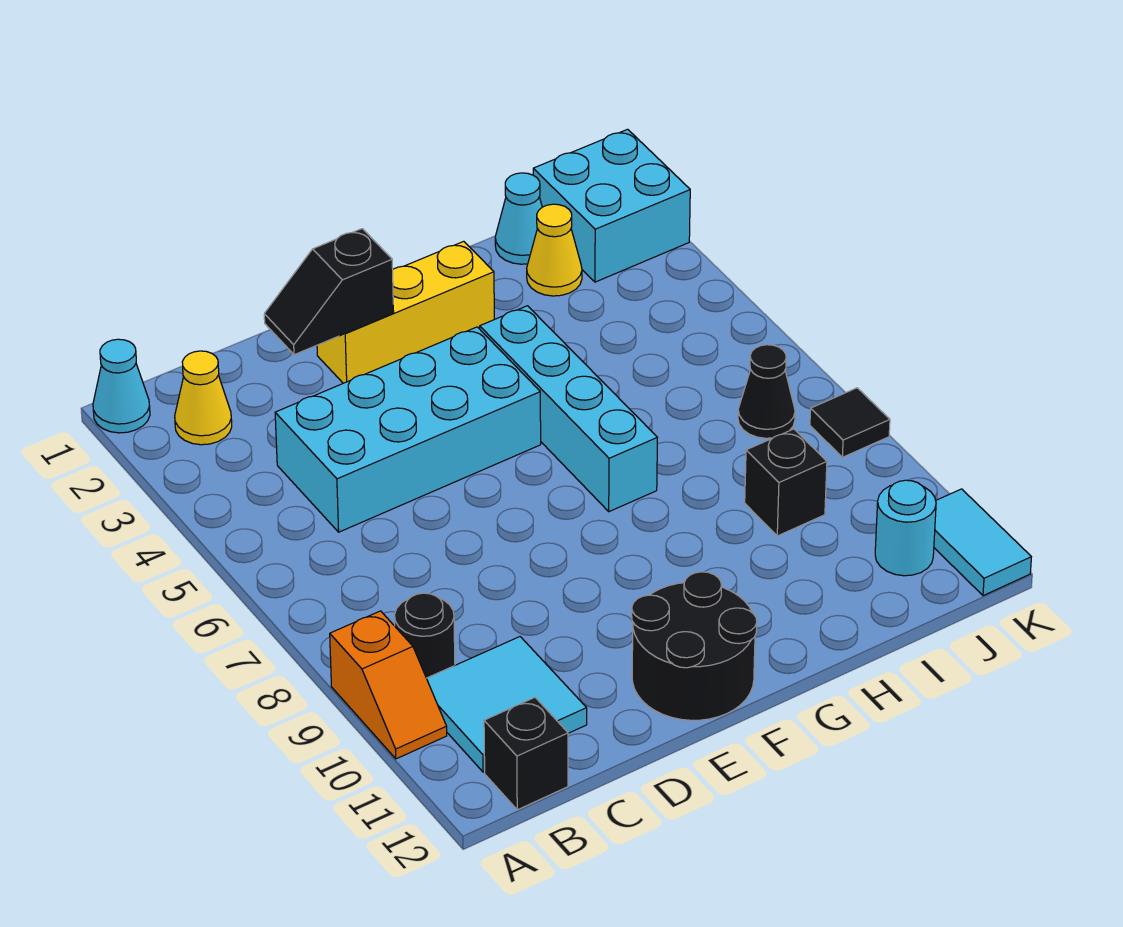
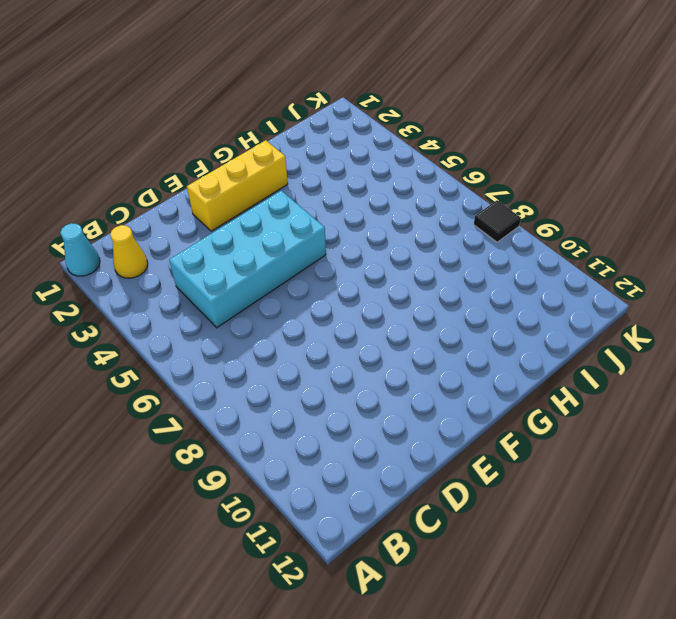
none -> orange 1x2 slope [330,611,447,759]
none -> black 1x1 round brick [395,593,455,678]
none -> cyan 2x2 tile [427,637,587,772]

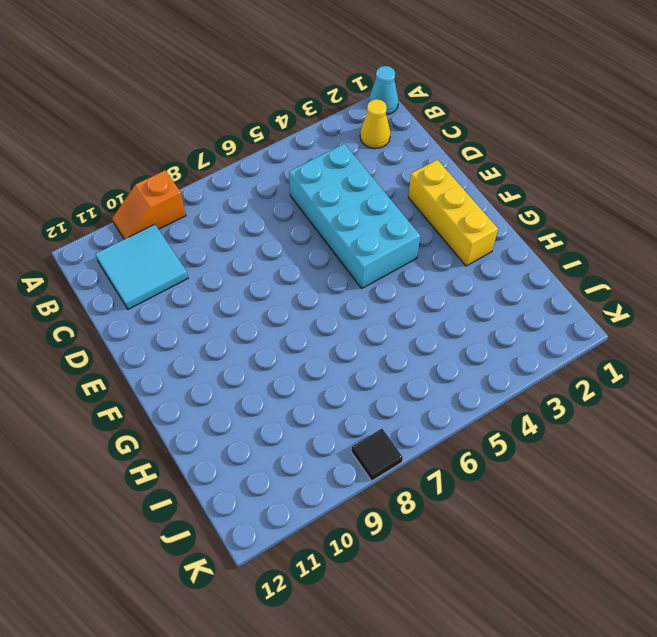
none -> black 1x1 round brick [395,593,455,678]
none -> black 1x1 brick [484,698,568,810]
none -> black 2x2 round brick [632,572,757,720]

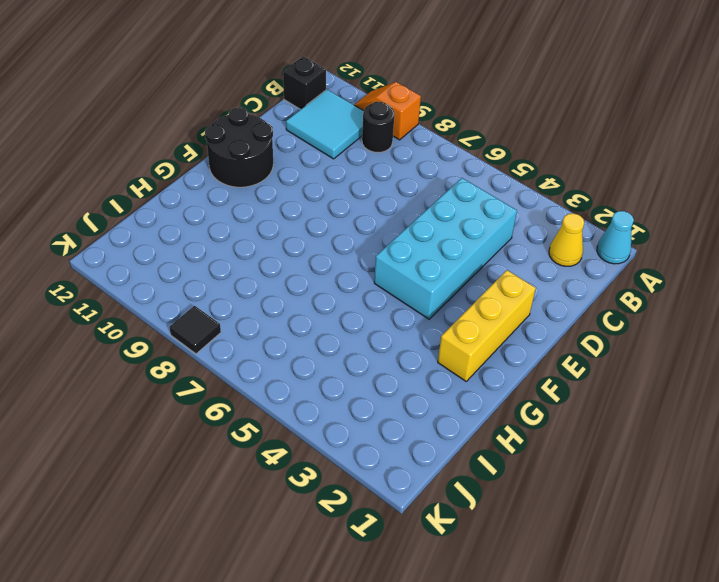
none -> cyan 1x4 brick [480,306,657,512]
none -> cyan 1x1 cone [495,173,542,264]
none -> yellow 1x1 cone [527,204,582,296]

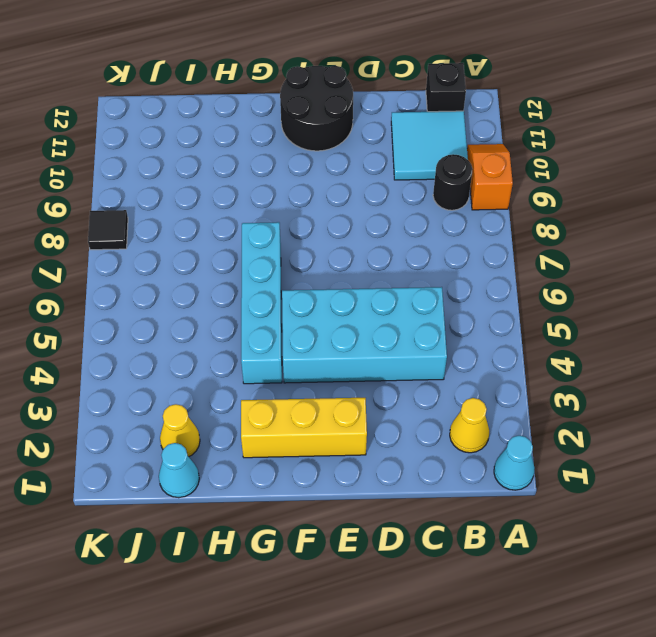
none -> black 1x1 brick [745,429,827,536]
none -> cyan 2x2 brick [533,129,690,282]
none -> black 1x1 cone [738,345,795,438]

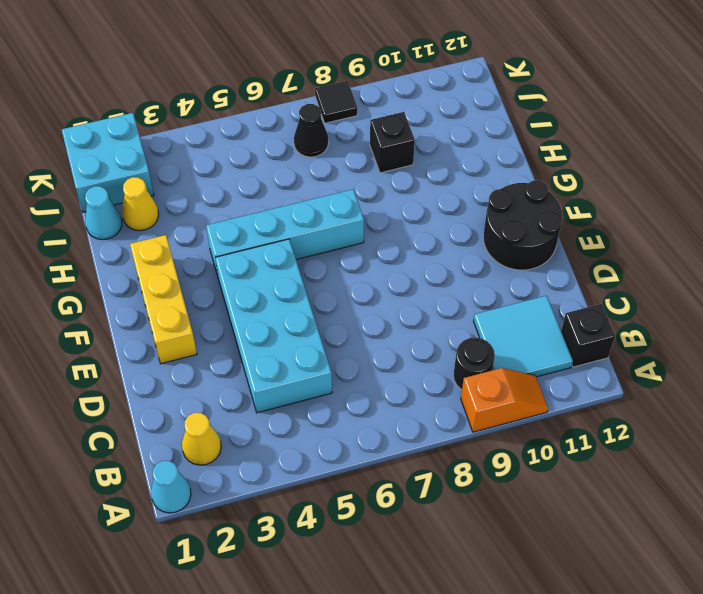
none -> cyan 1x1 round brick [875,480,936,576]
none -> cyan 1x2 tile [934,489,1031,596]
none -> black 1x2 slope [264,229,394,355]

